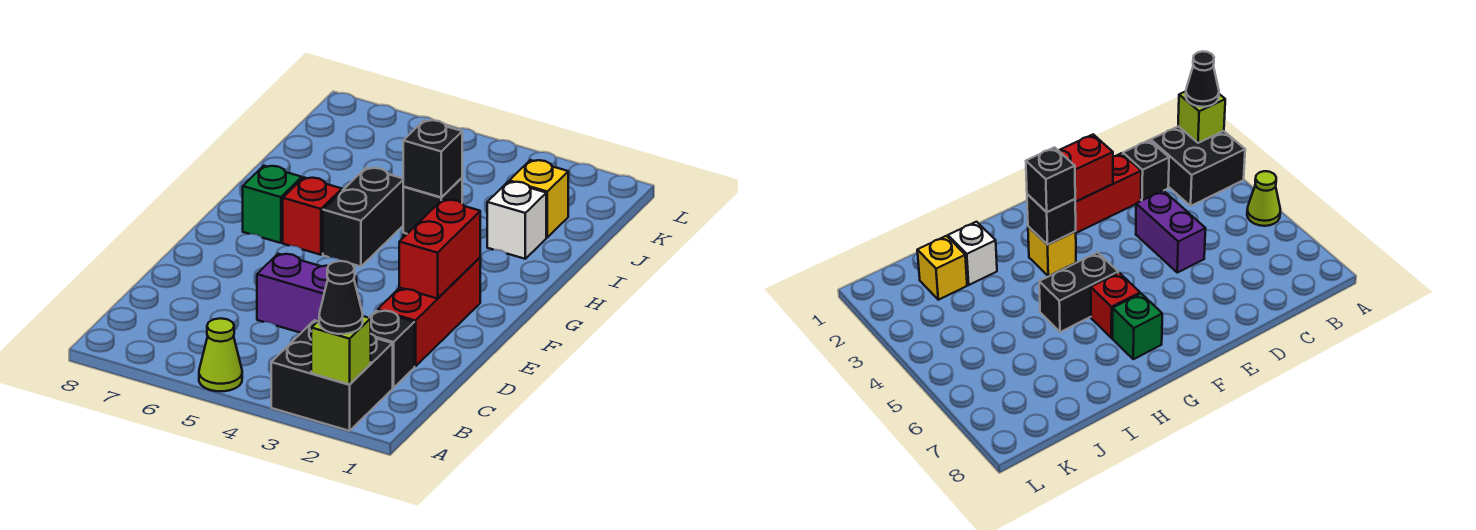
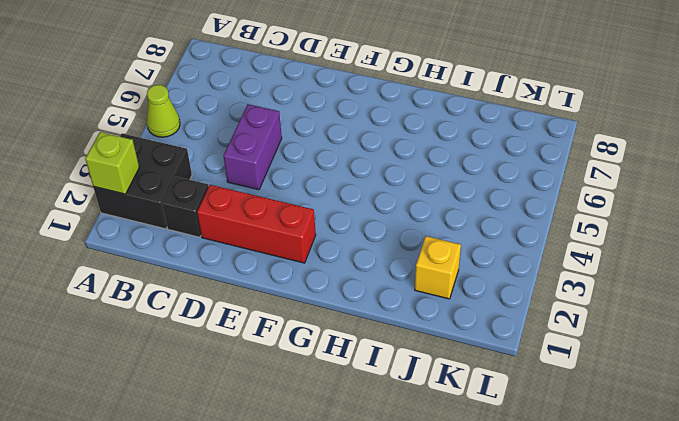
none -> yellow 1x1 brick [1028,226,1076,276]
none -> black 1x2 brick [323,168,403,266]
none -> red 1x1 brick [283,178,342,255]

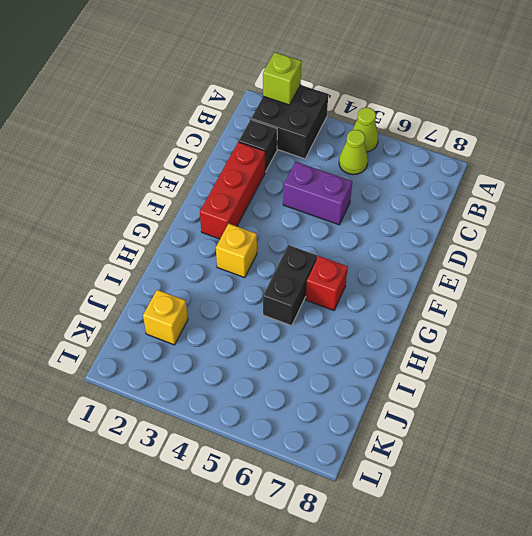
lime 1x1 cone [339,130,368,175] -> none
none -> green 1x1 brick [243,166,302,243]
none -> white 1x1 brick [487,182,546,259]
none -> red 1x2 brick [399,200,480,299]

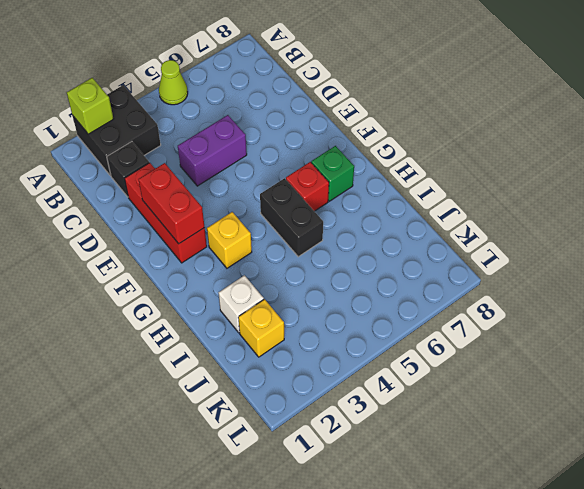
none -> black 1x1 brick [403,178,462,234]
none -> black 1x1 cone [319,261,363,334]
none -> black 1x1 brick [403,120,462,197]

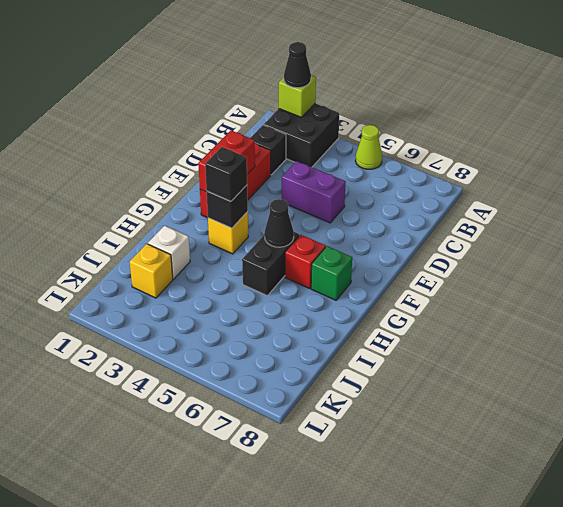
black 1x1 cone [264,199,294,247] -> none

